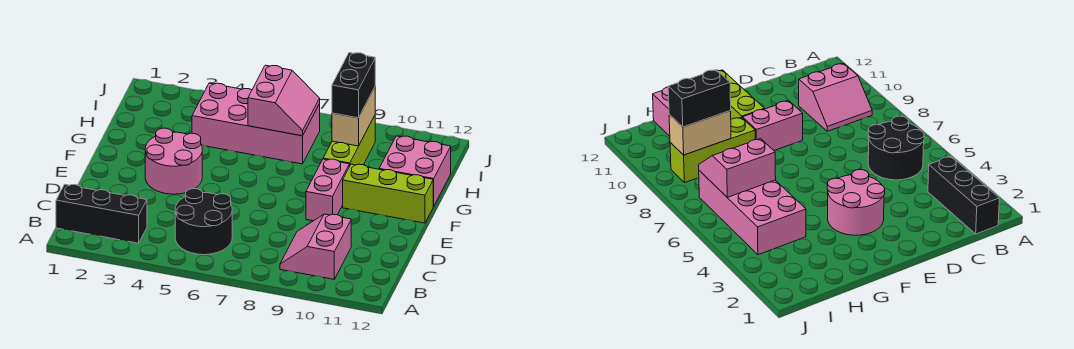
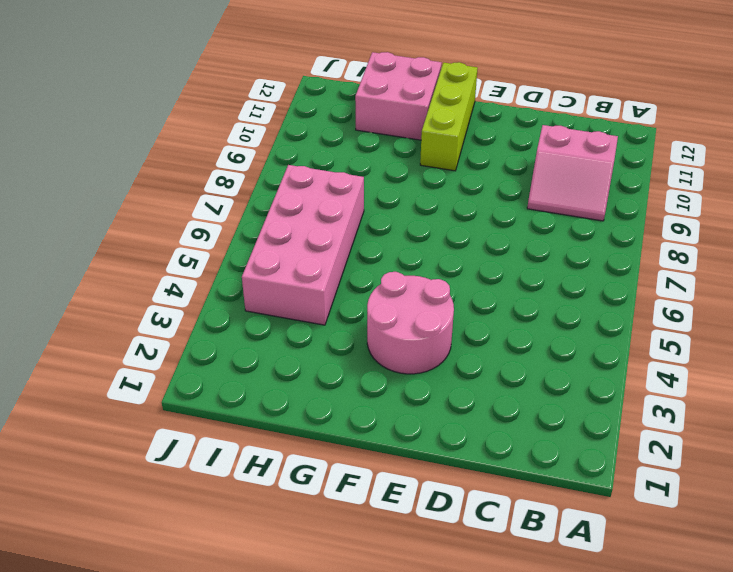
none -> black 1x3 brick [56,184,147,243]
none -> black 2x2 round brick [175,189,232,255]
none -> pink 1x2 brick [306,159,349,221]

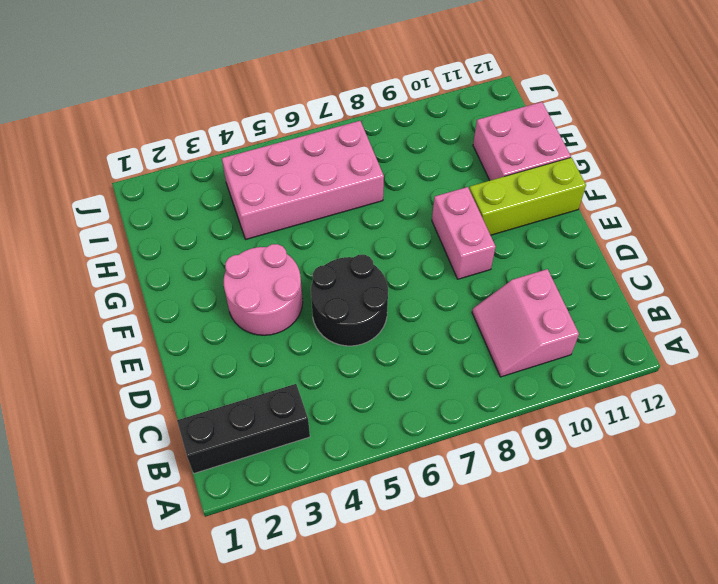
black 2x2 round brick [311,255,388,346] -> black 2x2 round brick moved to [175,189,232,255]
none -> lime 1x3 brick [323,116,375,166]
none -> pink 2x2 slope [248,65,320,136]
none -> tan 1x2 brick [332,87,375,146]

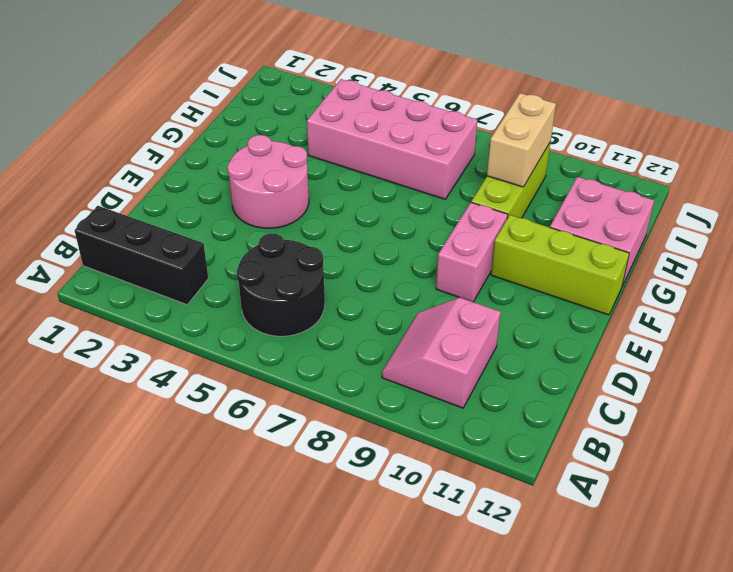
none -> pink 2x2 slope [248,65,320,136]
none -> black 1x2 brick [332,53,375,118]

